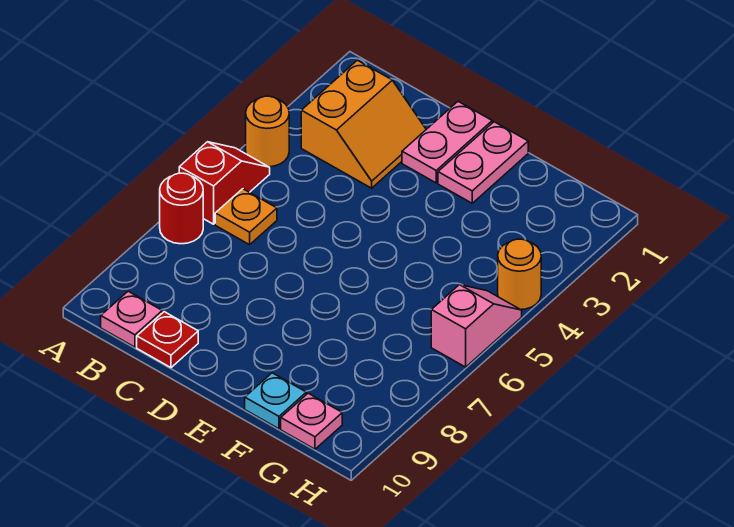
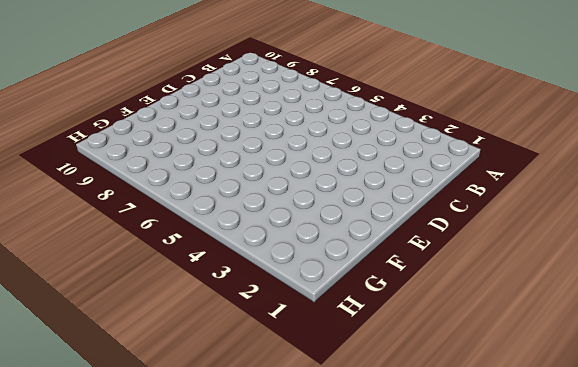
none -> orange 1x1 round brick [246,96,289,167]
none -> red 1x2 slope [179,142,270,224]
none -> red 1x1 round brick [160,173,203,244]

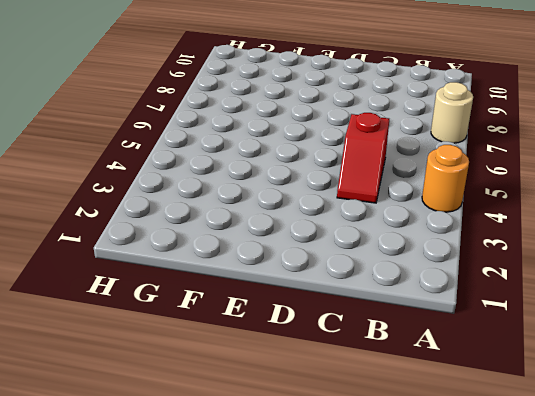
tan 1x1 round brick [431,82,473,143] -> red 1x1 round brick [160,173,203,244]
red 1x2 slope [337,113,389,203] -> red 1x2 slope moved to [179,142,270,224]
none -> orange 2x2 slope [301,60,426,188]
none -> orange 1x1 plate [215,189,277,245]
none -> pink 1x1 plate [101,291,162,347]

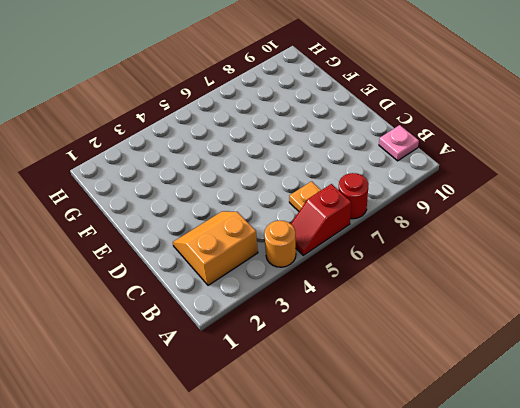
none -> red 1x1 plate [137,312,198,368]
none -> pink 1x2 plate [402,101,492,183]
none -> pink 1x2 plate [438,122,528,203]

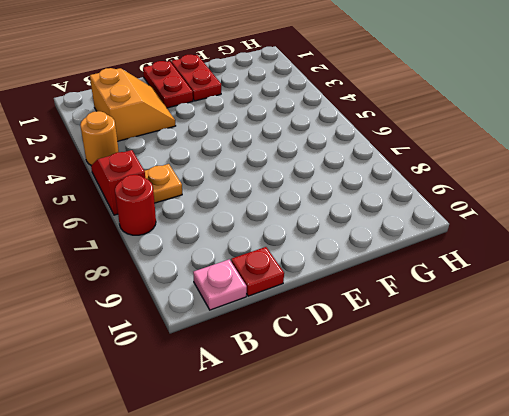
red 1x2 plate [143,61,193,108] -> pink 1x2 plate [402,101,492,183]
red 1x2 plate [171,55,221,101] -> pink 1x2 plate [438,122,528,203]
none -> cyan 1x1 plate [245,373,306,429]
none -> pink 1x1 plate [281,393,342,449]
none -> orange 1x1 round brick [498,239,541,310]

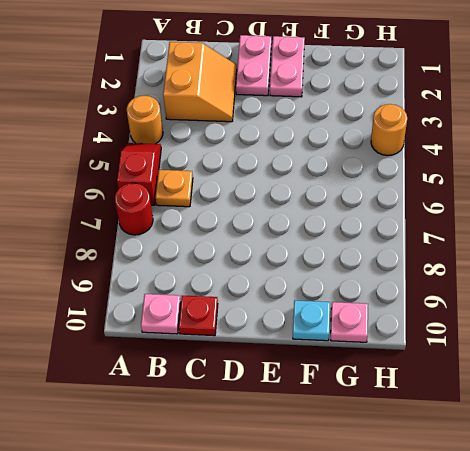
none -> pink 1x2 slope [431,285,522,367]

